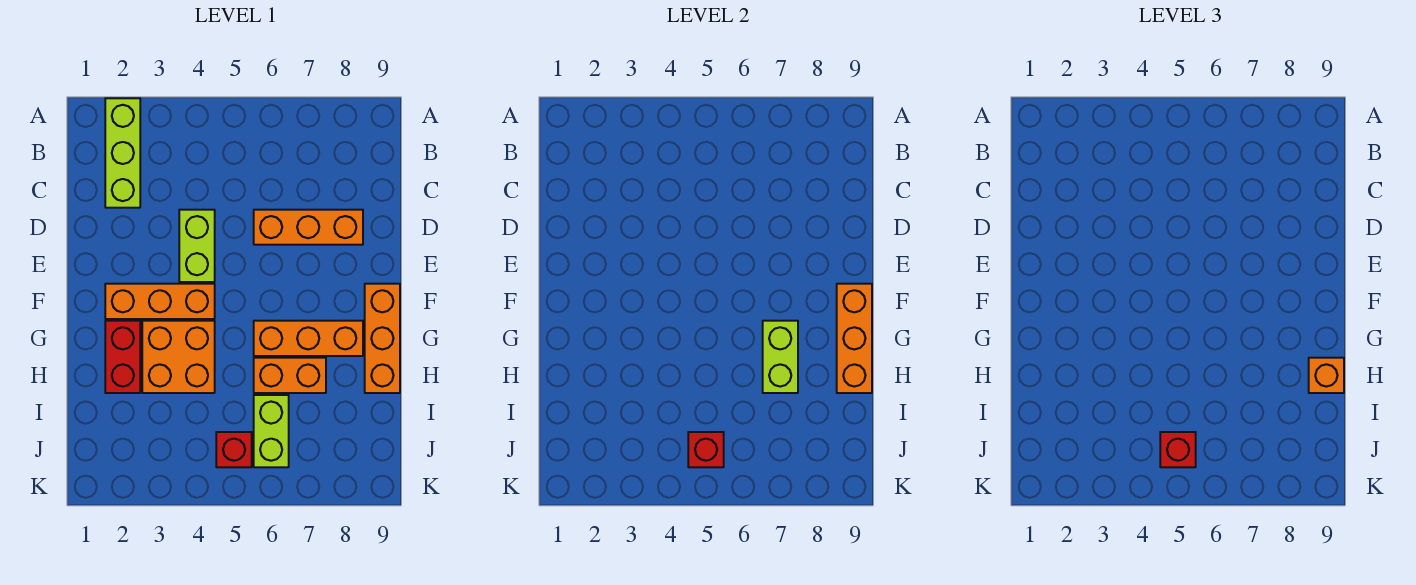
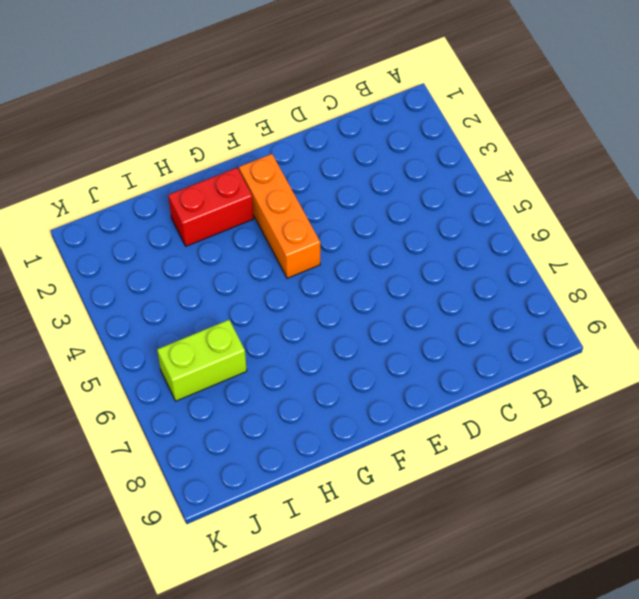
none -> lime 1x3 brick [105,98,140,208]
none -> lime 1x2 brick [179,210,215,282]
none -> orange 1x3 brick [254,210,363,245]

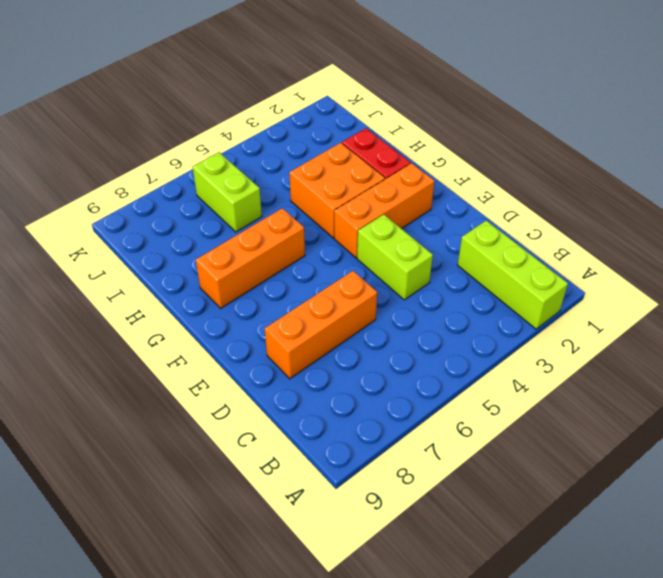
none -> orange 1x3 brick [365,284,400,393]
none -> orange 1x2 brick [254,358,326,393]
none -> red 1x1 brick [216,432,252,467]

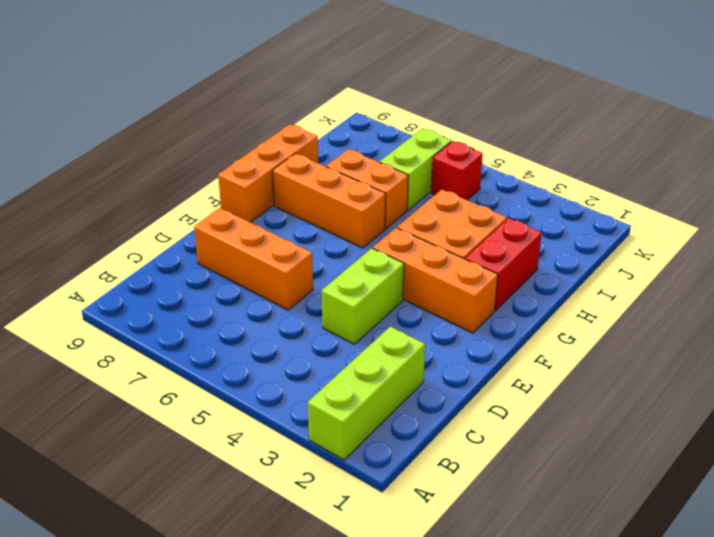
none -> orange 1x3 brick [837,284,872,393]
none -> lime 1x2 brick [763,321,798,393]
none -> red 1x1 brick [688,432,724,467]

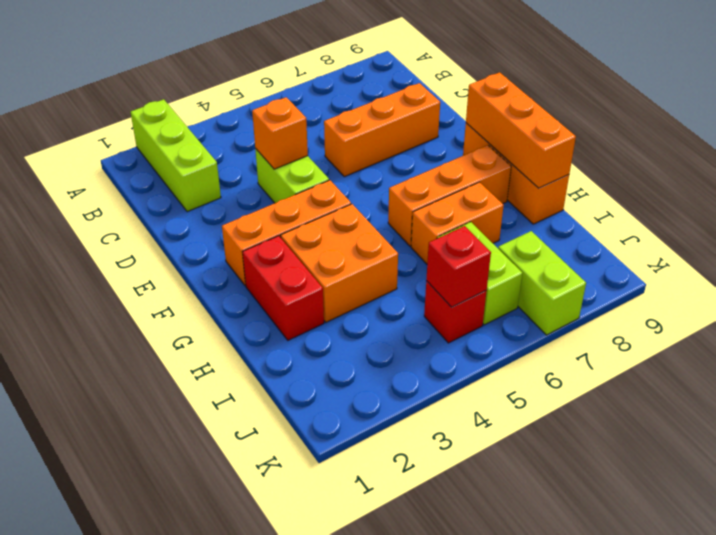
orange 1x1 brick [252,97,308,169] -> orange 1x1 brick moved to [1309,358,1344,393]
lime 1x2 brick [498,231,586,335] -> lime 1x2 brick moved to [763,321,798,393]
none -> red 1x1 brick [1160,432,1196,467]

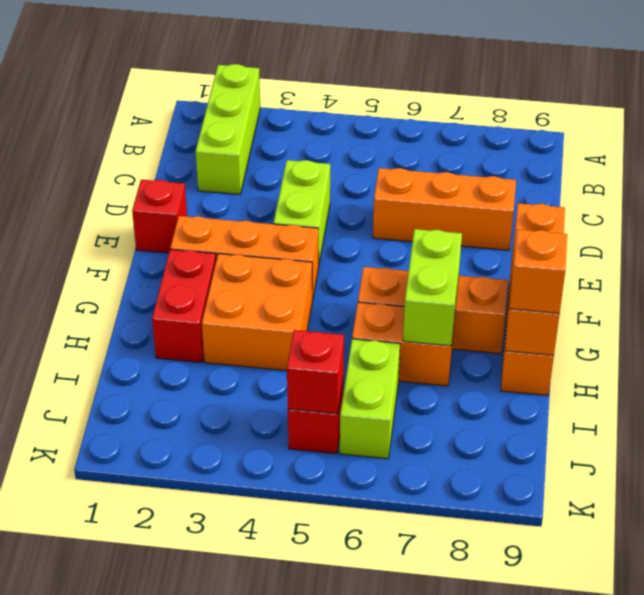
red 1x1 brick [132,180,187,253] -> red 1x1 brick moved to [1160,432,1196,467]

